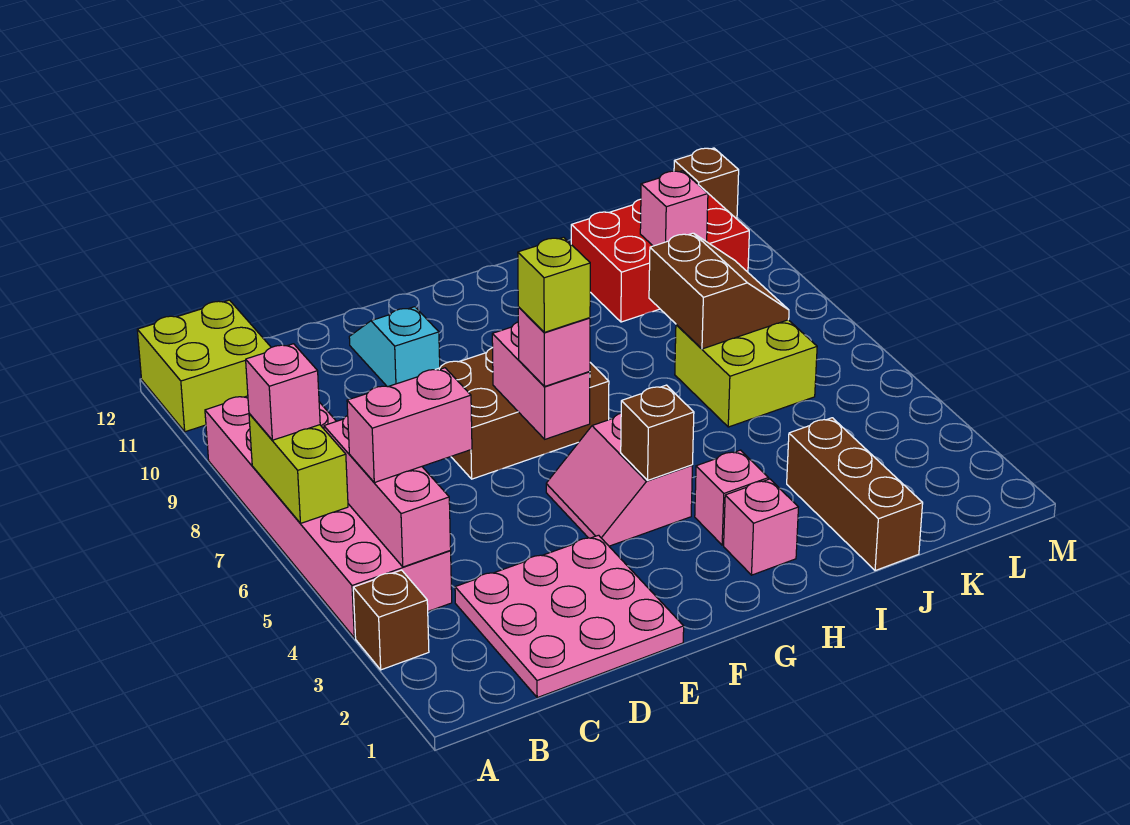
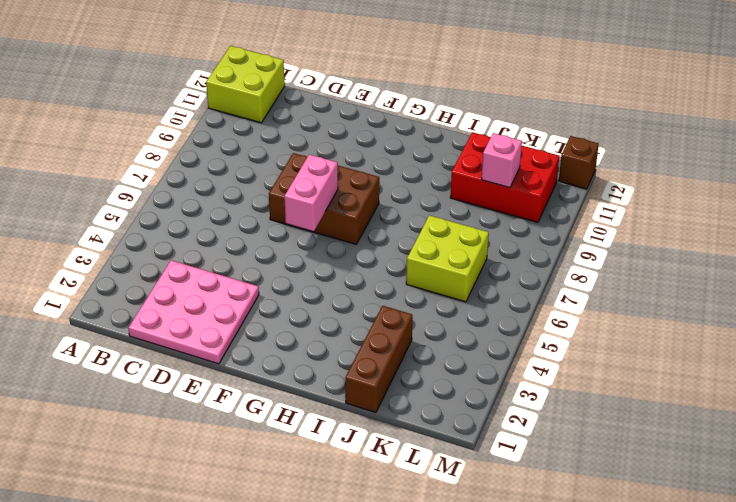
none -> brown 1x1 brick [353,570,429,670]
none -> pink 2x6 brick [205,396,452,638]
none -> cyan 1x2 slope [349,307,440,387]

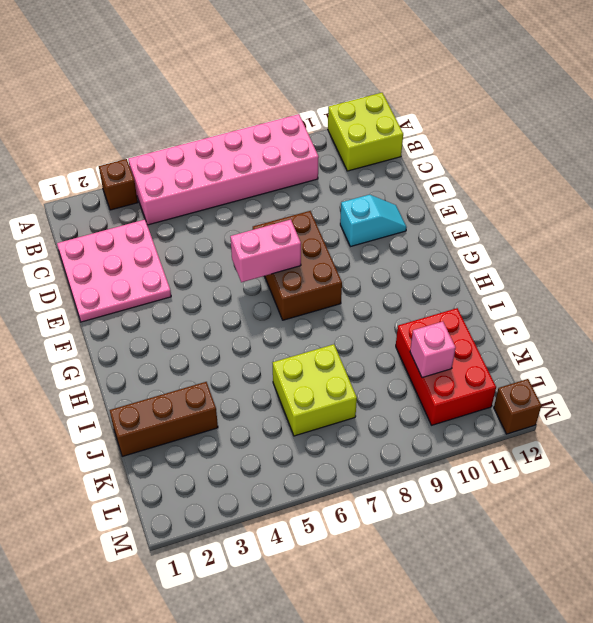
none -> pink 2x2 slope [546,413,692,546]
none -> pink 1x1 brick [724,479,798,575]
none -> pink 1x1 brick [695,450,768,545]

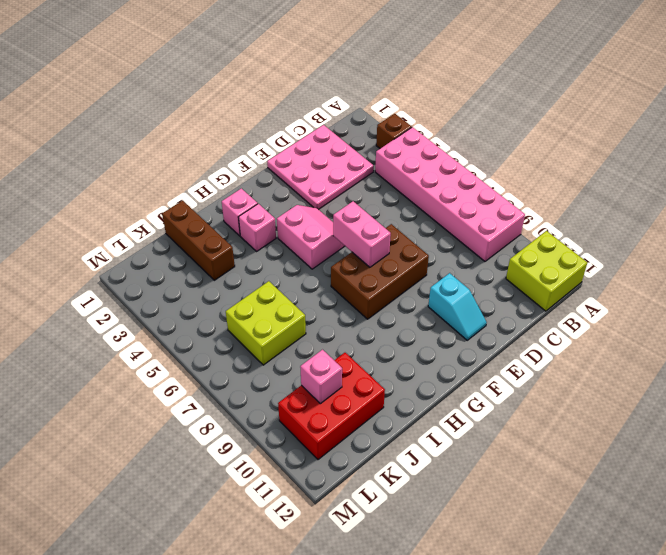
none -> brown 1x1 brick [674,148,739,219]
none -> lime 1x2 brick [249,414,348,523]
none -> pink 1x3 brick [324,415,451,567]

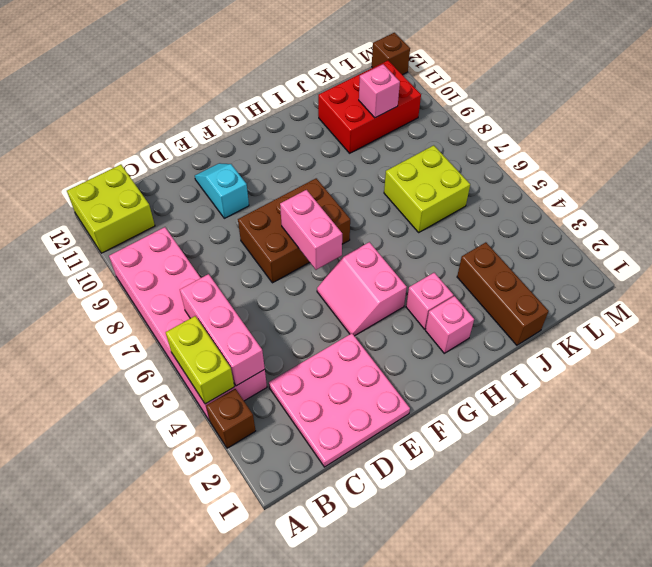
lime 1x2 brick [166,316,234,404] -> lime 1x2 brick moved to [249,414,348,523]
none -> brown 1x1 brick [621,385,694,480]
none -> brown 2x2 slope [649,233,789,349]
none -> pink 1x1 brick [246,344,320,440]

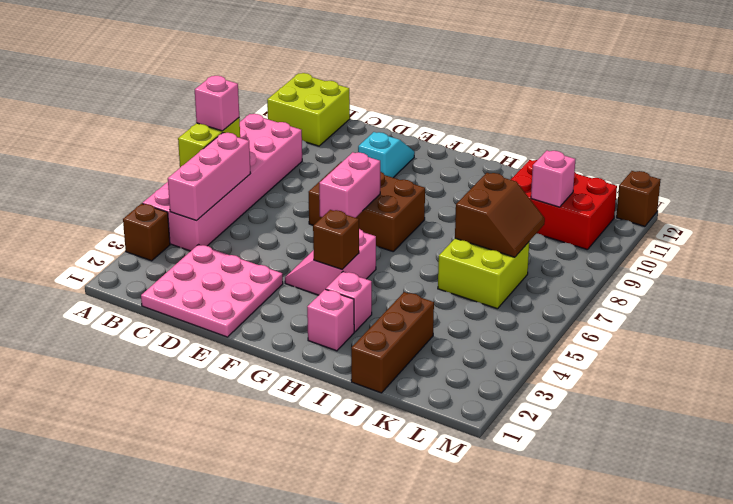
none -> pink 1x2 brick [347,368,472,483]
none -> pink 1x1 brick [518,307,590,386]
none -> lime 1x1 brick [518,237,590,332]

